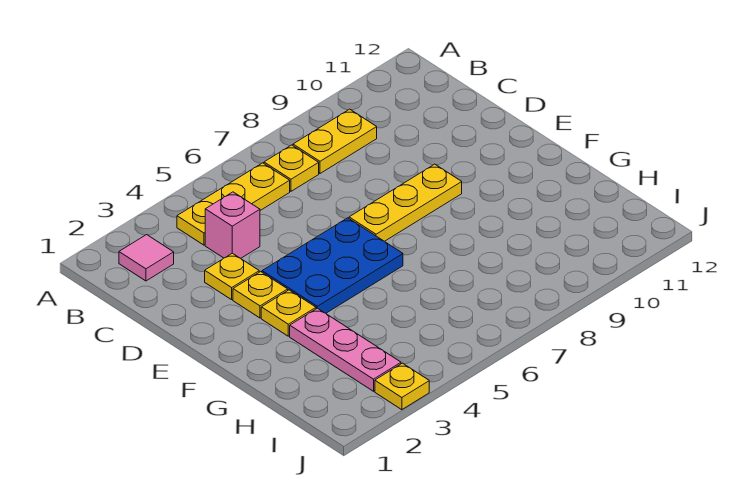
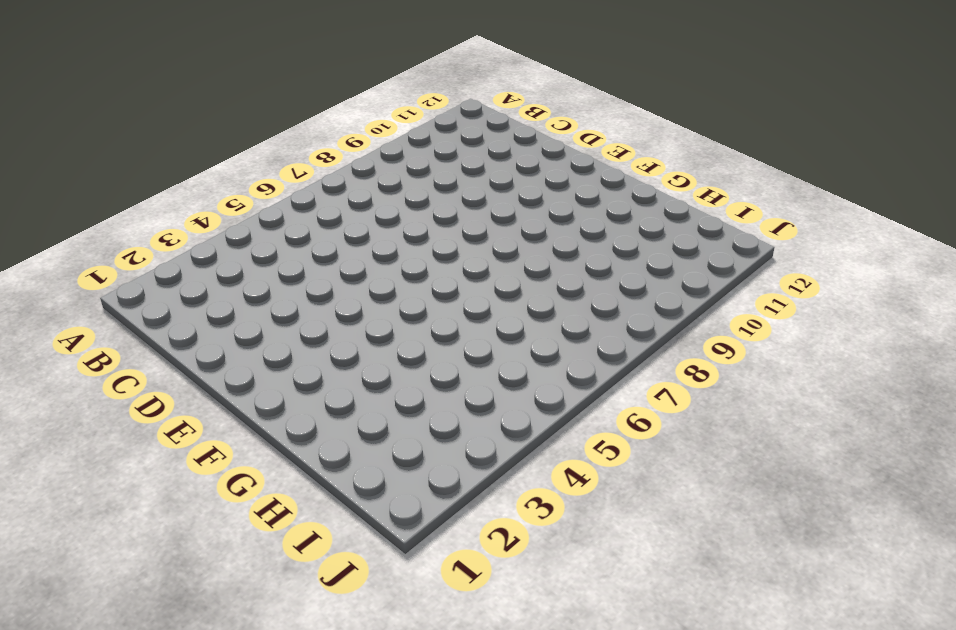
none -> pink 1x1 tile [119,235,174,281]
none -> yellow 1x3 plate [177,163,290,245]
none -> yellow 1x1 plate [264,145,319,191]

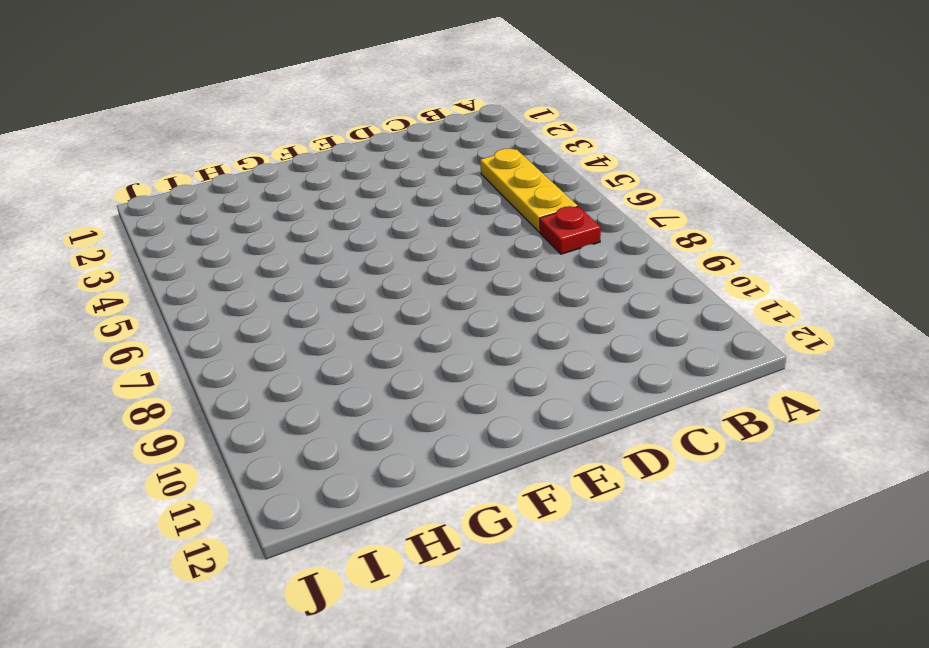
red 1x1 plate [540,206,601,254] -> yellow 1x1 plate [264,145,319,191]
none -> pink 1x1 tile [119,235,174,281]
none -> yellow 1x2 plate [293,109,377,173]
none -> pink 1x1 brick [205,192,260,258]

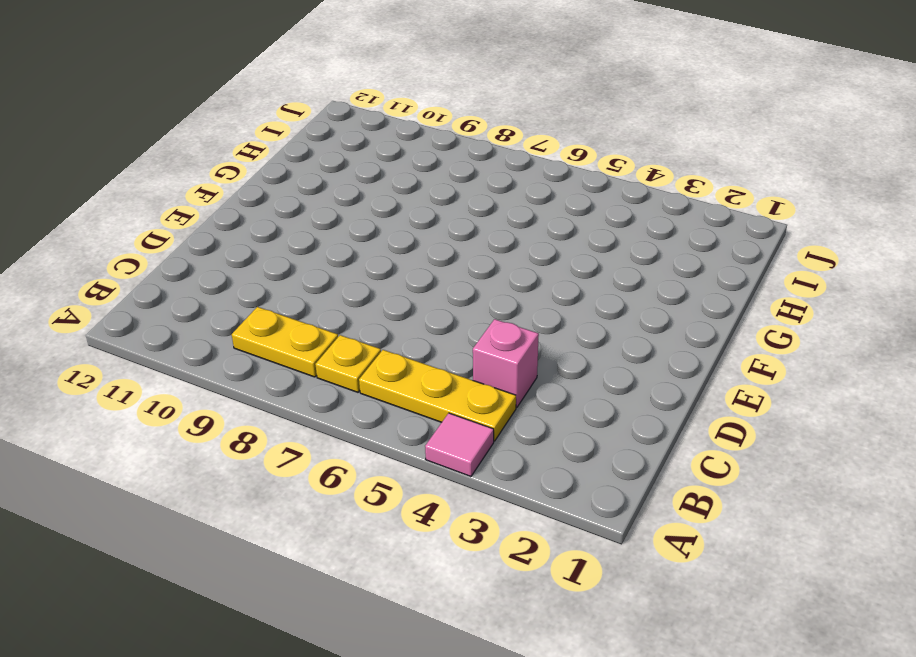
pink 1x1 tile [425,413,494,477] -> pink 1x1 tile moved to [119,235,174,281]
none -> yellow 1x1 plate [205,253,259,300]
none -> yellow 1x1 plate [233,272,288,318]
none -> blue 2x3 plate [262,218,403,313]

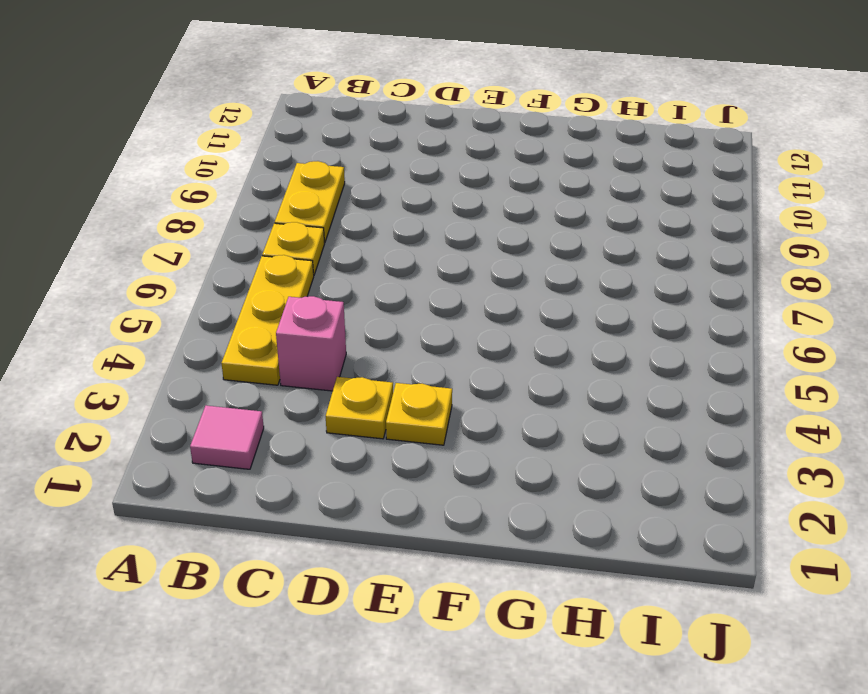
none -> blue 2x3 plate [262,218,403,313]
none -> yellow 1x3 plate [349,164,462,241]
none -> yellow 1x1 plate [261,290,316,336]

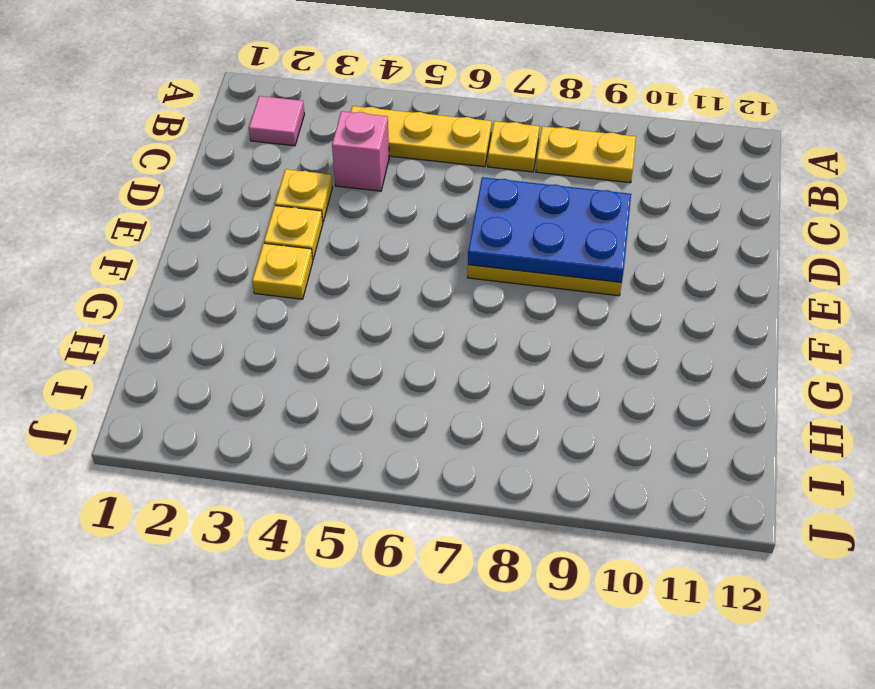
blue 2x3 plate [468,177,631,283] -> blue 2x3 plate moved to [262,218,403,313]
none -> pink 1x3 plate [290,308,401,391]
none -> yellow 1x1 plate [375,363,429,410]

